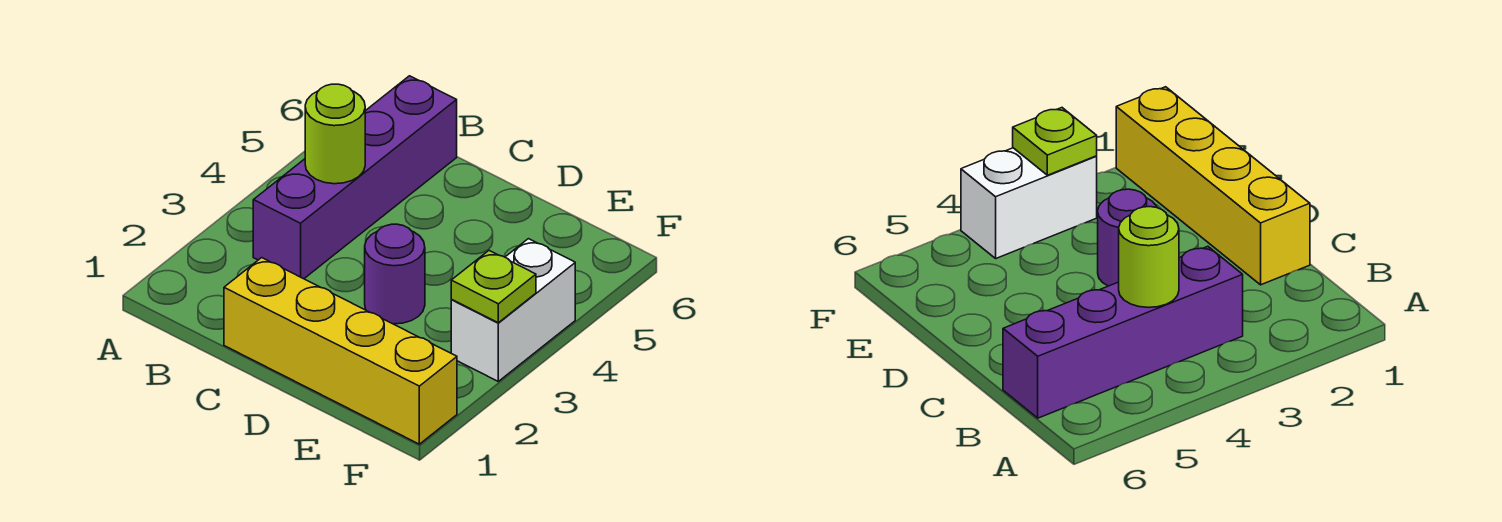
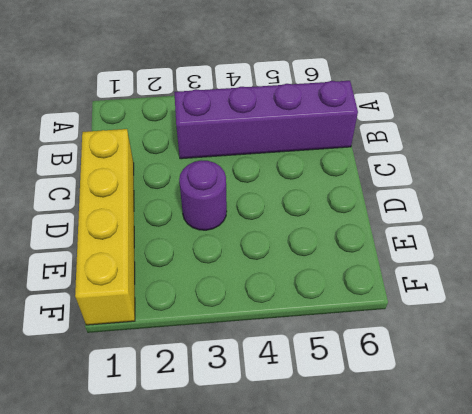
none -> white 1x2 brick [451,239,575,381]
none -> lime 1x1 round brick [305,84,365,184]

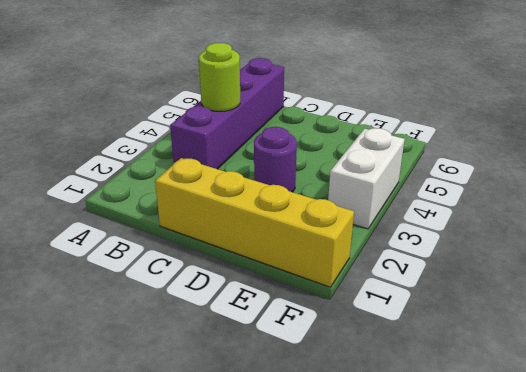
none -> lime 1x1 plate [451,251,536,323]

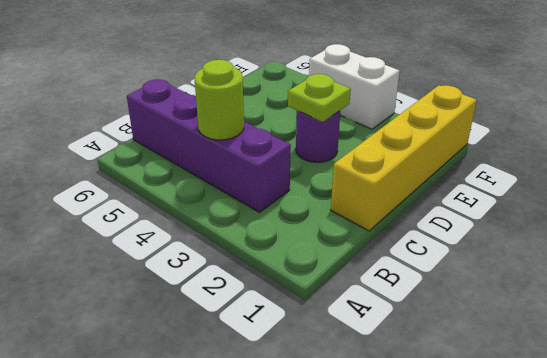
lime 1x1 plate [288,74,351,122] -> lime 1x1 plate moved to [451,251,536,323]

